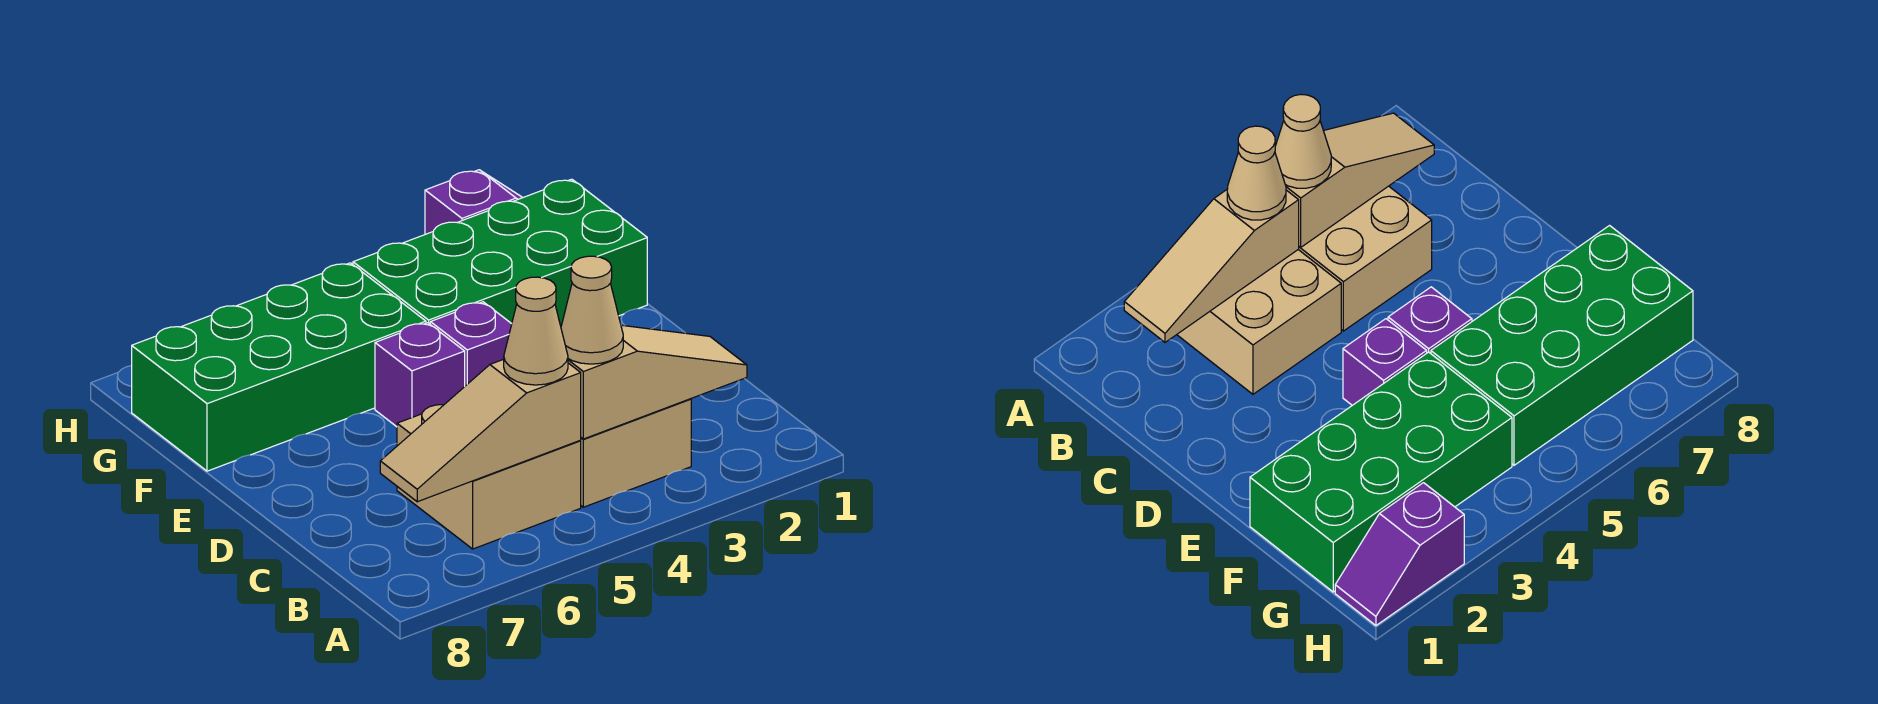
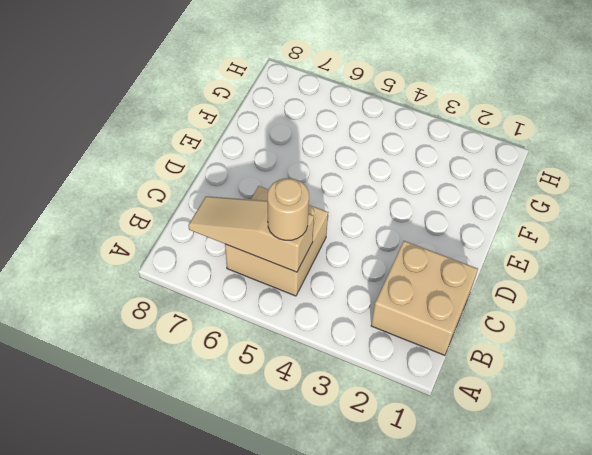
tan 2x2 brick [371,241,478,355] -> tan 2x2 brick moved to [580,399,691,507]
tan 1x1 round brick [268,178,309,240] -> tan 1x1 cone [504,277,568,385]
none -> purple 1x1 brick [430,302,512,386]
none -> purple 1x1 brick [375,323,465,427]

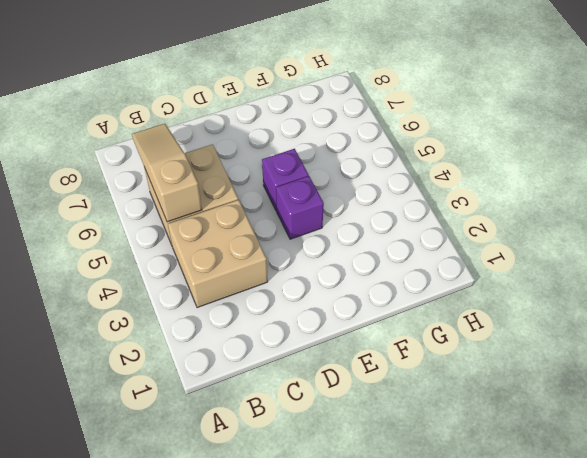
none -> green 2x4 brick [353,179,647,326]
none -> green 2x4 brick [132,263,426,471]

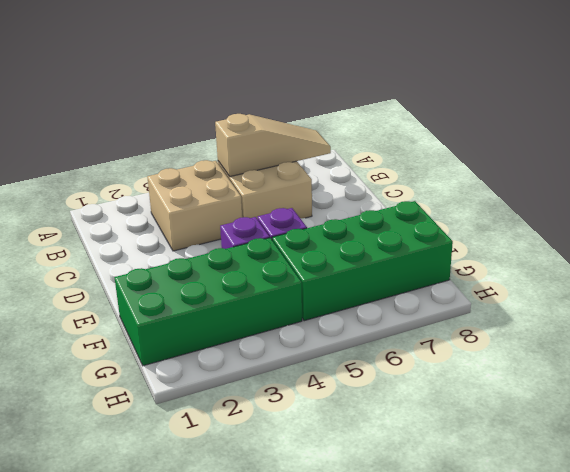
none -> purple 1x2 slope [425,170,522,234]
none -> tan 1x3 slope [568,325,747,439]

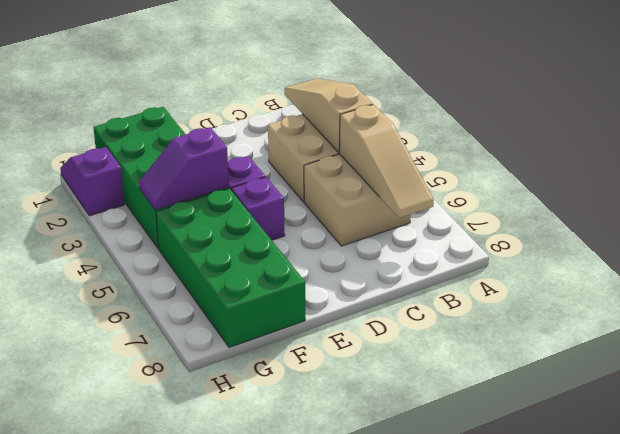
purple 1x2 slope [139,127,229,210] -> none
none -> tan 1x1 cone [561,256,623,364]
none -> tan 1x1 cone [504,277,568,385]

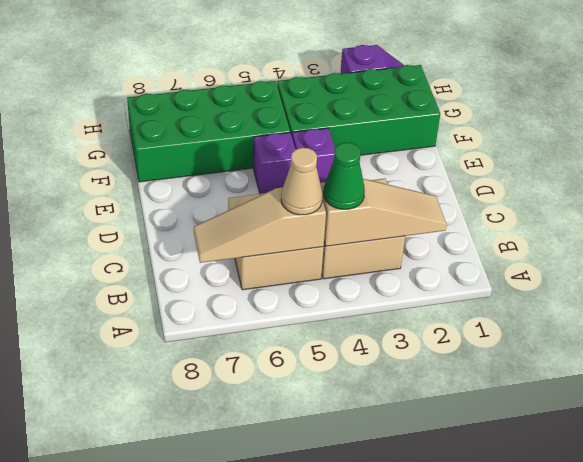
green 1x1 cone [323,143,365,209] -> tan 1x1 cone [561,256,623,364]

